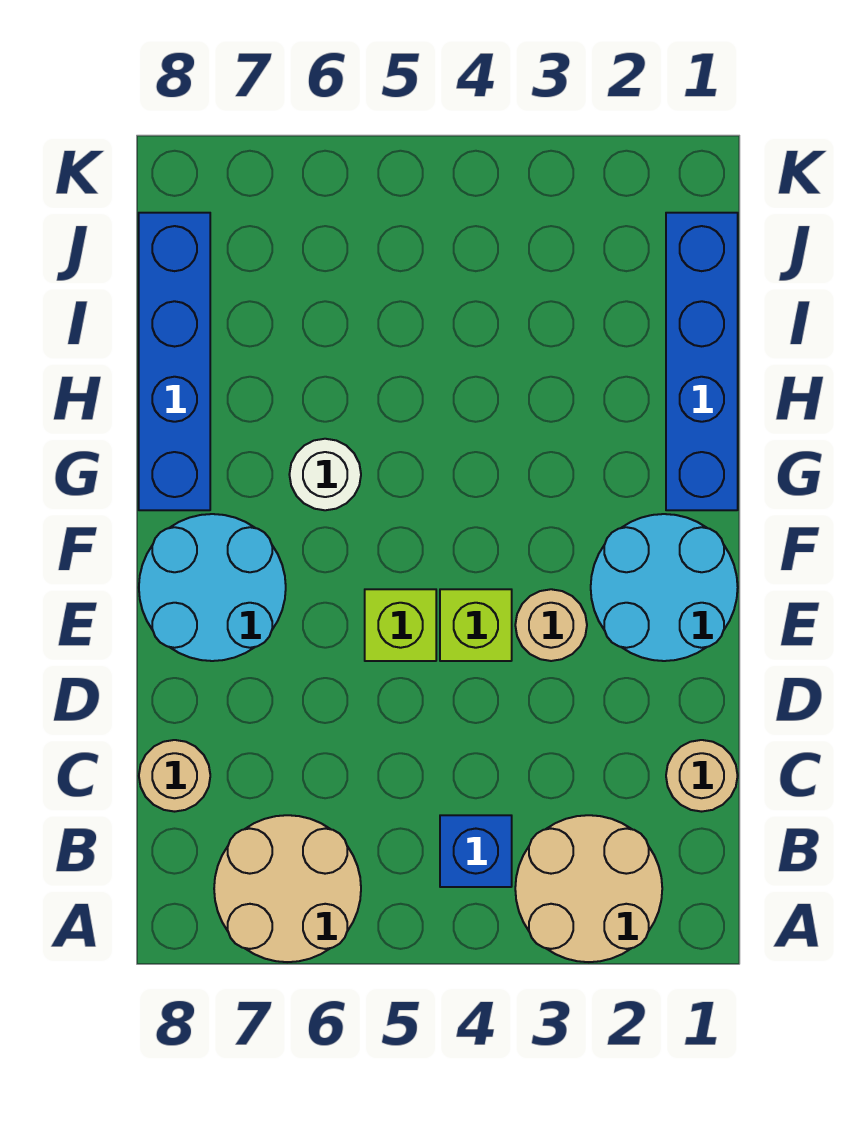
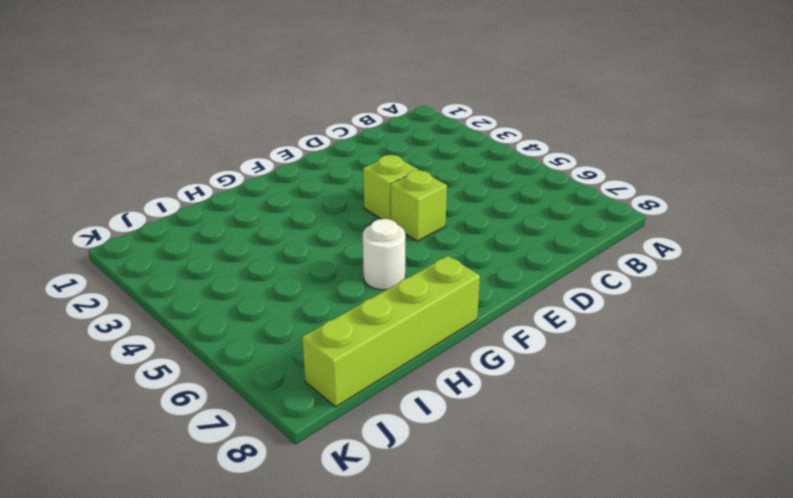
lime 1x4 brick [302,256,480,407] -> blue 1x4 brick [139,213,210,510]
none -> tan 2x2 round brick [515,815,662,962]
none -> tan 2x2 round brick [214,815,361,962]
none -> blue 1x1 brick [440,815,512,887]

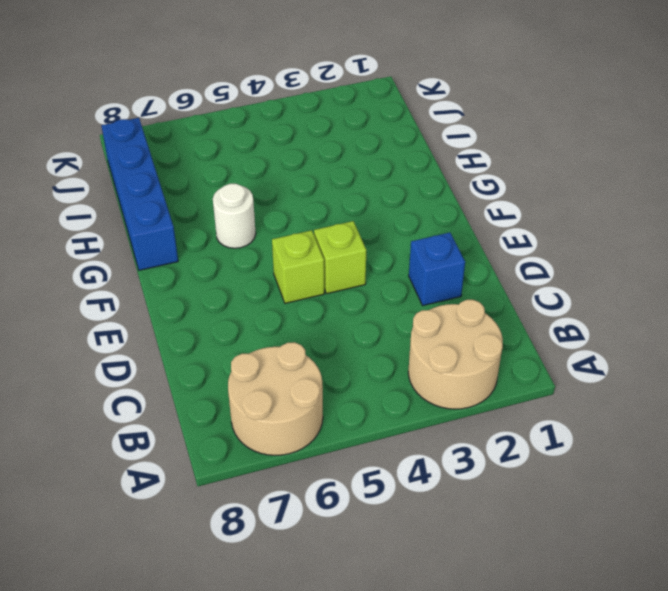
blue 1x1 brick [409,233,465,305] -> blue 1x1 brick moved to [440,815,512,887]
none -> tan 1x1 round brick [666,740,738,812]
none -> tan 1x1 round brick [139,740,210,812]
none -> cyan 2x2 round brick [591,514,738,661]

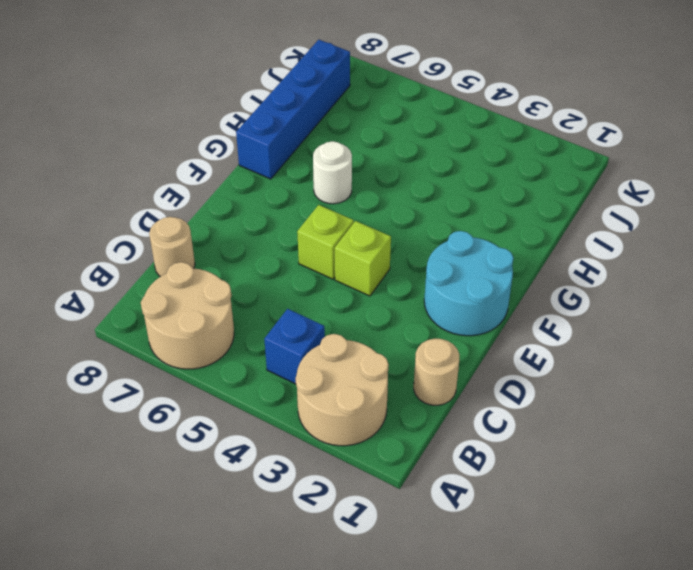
none -> tan 1x1 round brick [515,589,587,661]
none -> cyan 2x2 round brick [139,514,286,661]
none -> blue 1x4 brick [666,213,738,510]

